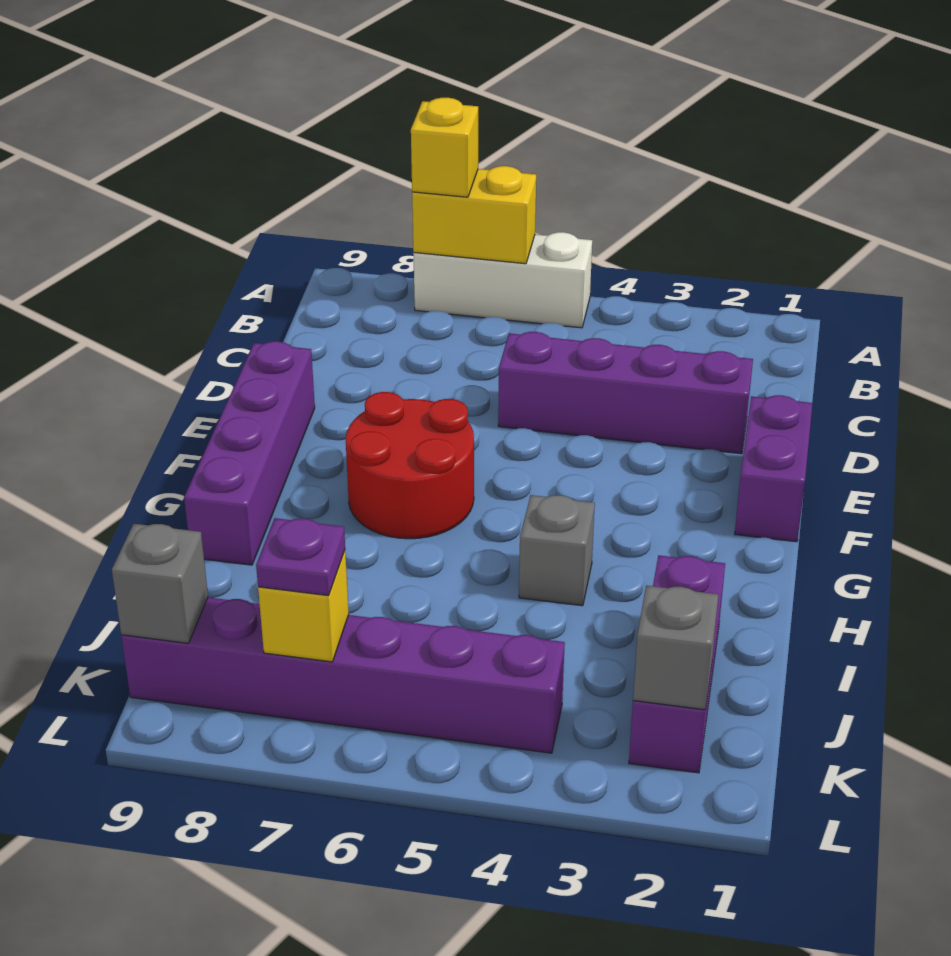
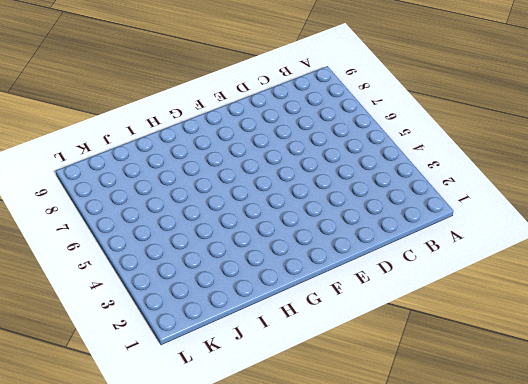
none -> white 1x3 brick [413,232,592,328]
none -> purple 1x4 brick [498,332,753,454]
none -> purple 1x2 brick [735,395,813,542]

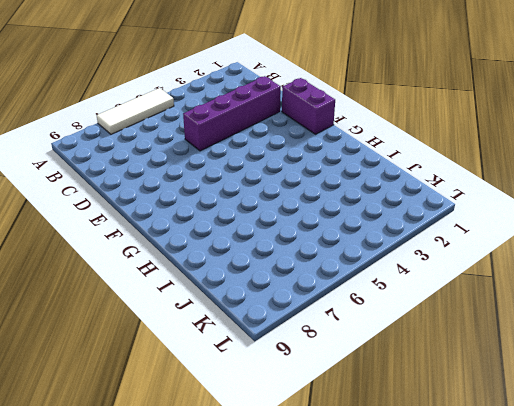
white 1x3 tile [97,88,174,134] -> white 1x3 brick [413,232,592,328]
none -> purple 1x4 brick [184,341,315,565]
none -> red 2x2 round brick [346,392,474,539]
none -> grey 1x1 brick [519,495,595,606]

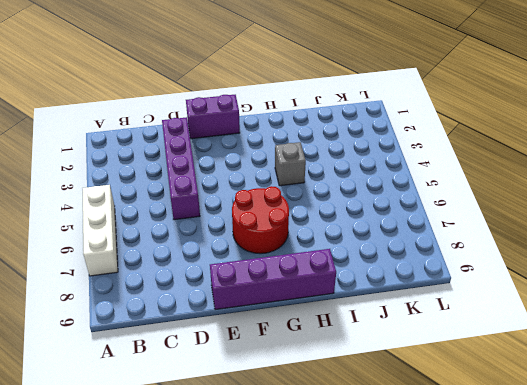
none -> purple 1x3 brick [629,555,725,773]
none -> purple 1x6 brick [121,597,565,753]
none -> yellow 1x2 brick [412,166,536,264]

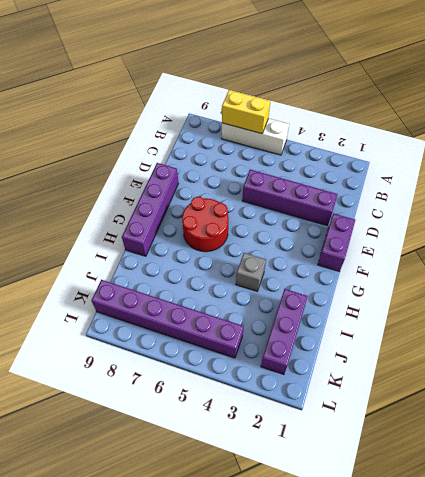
none -> grey 1x1 brick [633,586,718,710]
none -> yellow 1x1 brick [258,551,349,662]
none -> grey 1x1 brick [112,524,208,643]

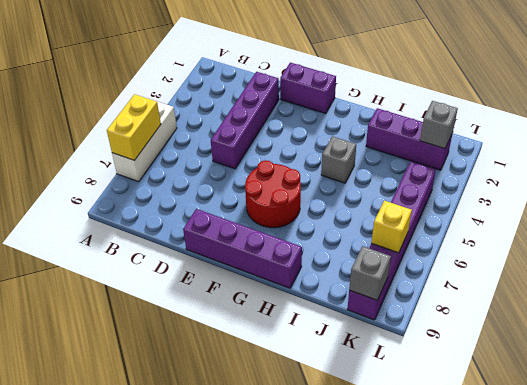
none -> yellow 1x1 brick [411,98,478,197]
none -> purple 1x1 plate [256,518,345,596]

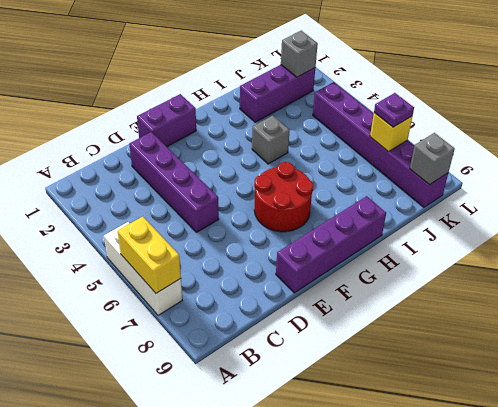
none -> yellow 1x1 brick [411,98,478,197]

